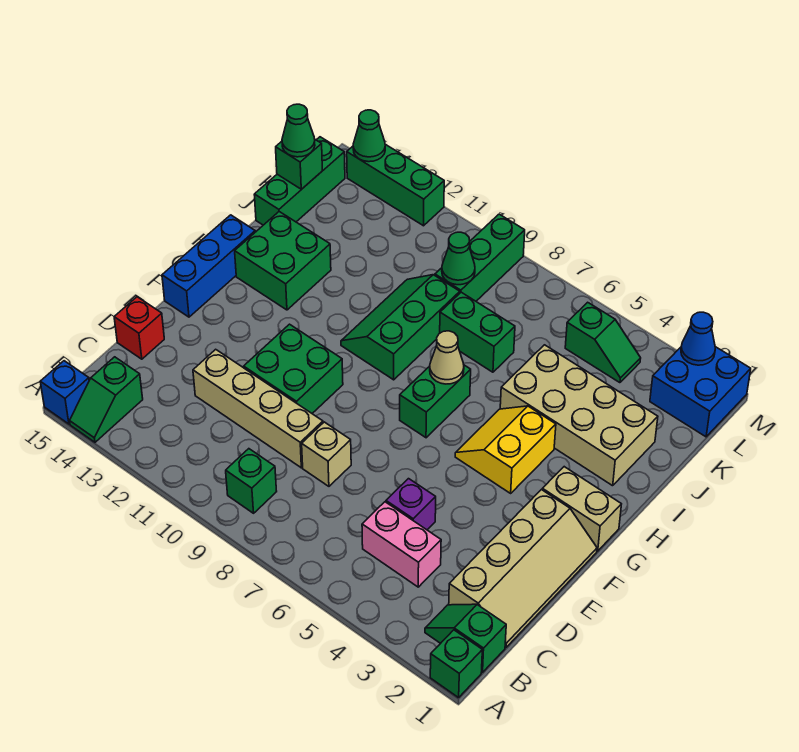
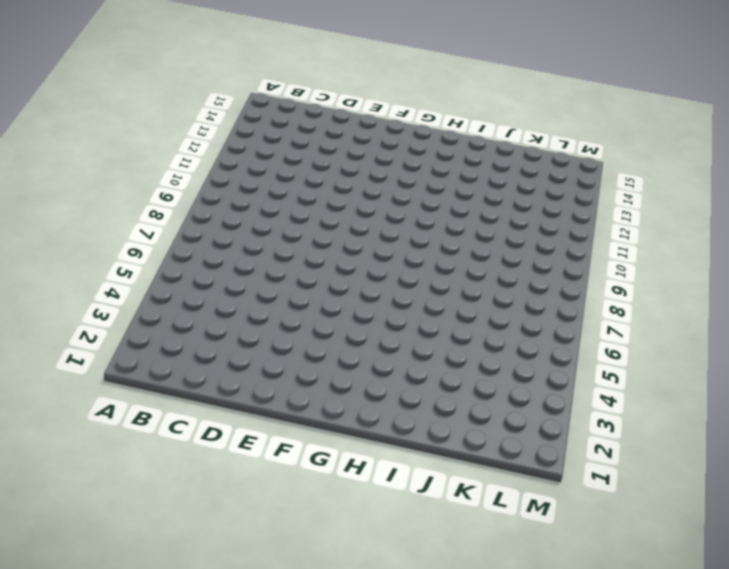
none -> green 1x1 brick [430,630,482,698]
none -> green 1x2 slope [70,357,143,442]
none -> blue 1x1 brick [40,361,89,424]
none -> green 1x2 slope [425,604,506,672]

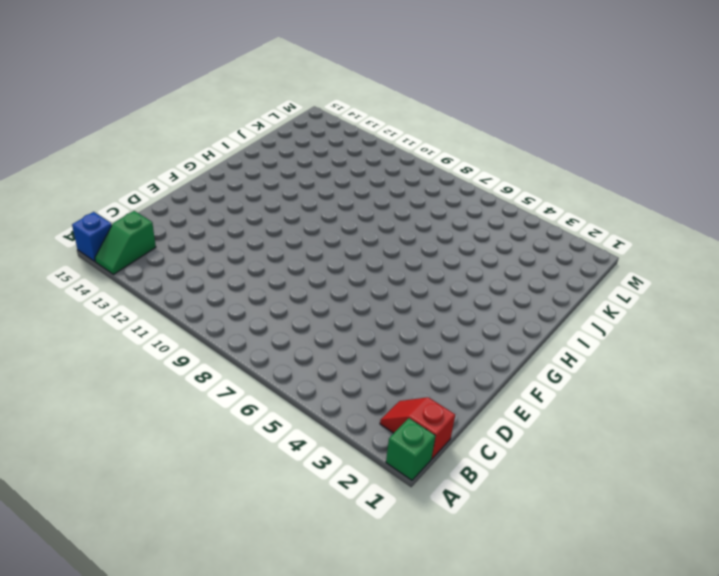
red 1x2 slope [380,397,455,459] -> green 1x2 slope [425,604,506,672]
none -> green 1x1 brick [226,449,277,513]
none -> tan 2x4 slope [449,490,597,647]
none -> pink 1x2 brick [362,502,441,587]
none -> purple 1x1 brick [386,479,436,530]

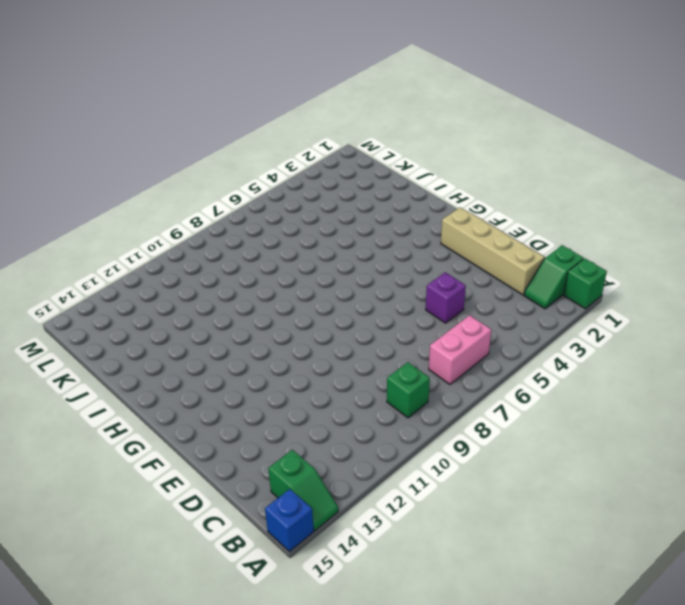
pink 1x2 brick [429,315,491,384] -> pink 1x2 brick moved to [362,502,441,587]
none -> tan 1x1 brick [302,422,351,486]
none -> tan 1x4 brick [193,349,323,468]
none -> red 1x1 brick [114,297,164,359]
none -> green 2x2 brick [244,324,343,413]

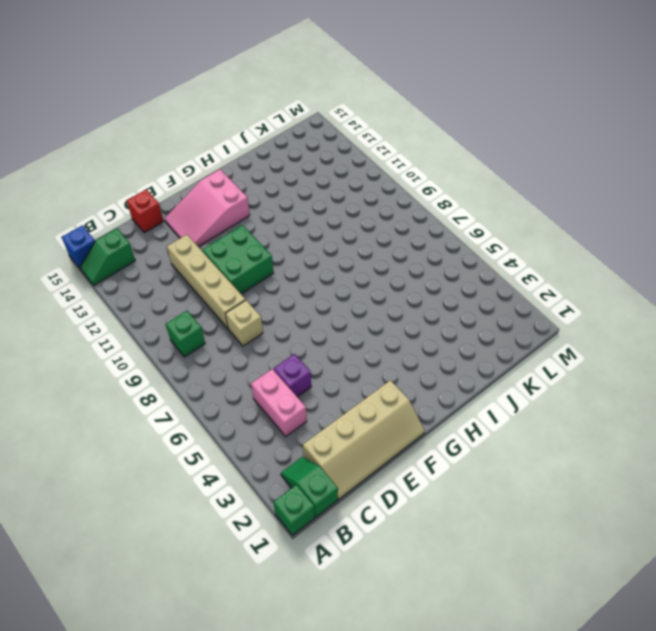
pink 2x3 slope [165,169,250,247] -> none
none -> blue 1x3 brick [162,215,255,317]
none -> tan 1x2 brick [542,467,621,551]
none -> yellow 2x2 slope [455,406,556,493]
none -> green 1x2 brick [400,365,471,438]

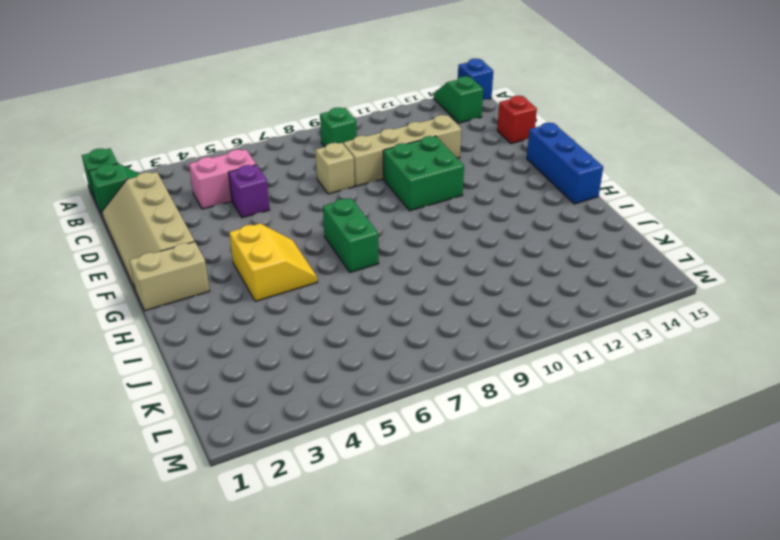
none -> green 2x3 slope [341,275,460,380]
none -> green 2x2 brick [235,212,331,310]
none -> tan 2x4 brick [500,345,658,486]
none -> green 1x2 brick [440,292,515,372]

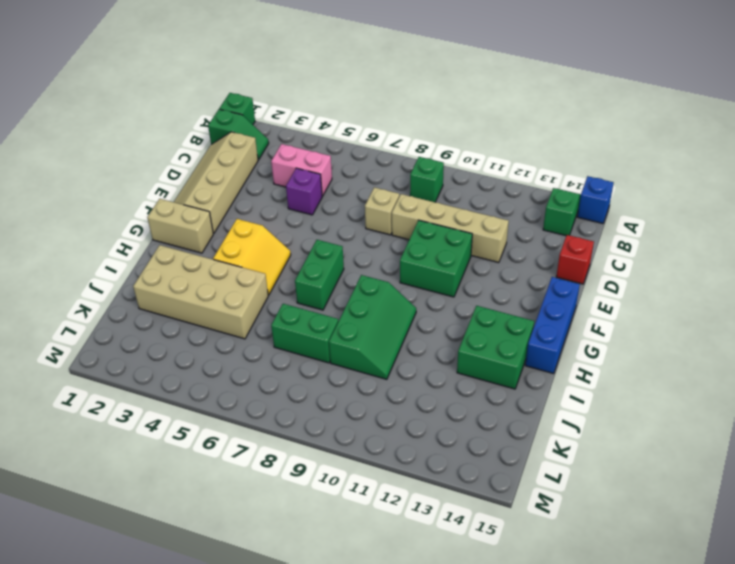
none -> green 1x3 brick [254,137,345,225]
none -> green 1x3 brick [435,214,525,301]
none -> blue 2x2 brick [650,347,751,437]
none -> green 1x2 slope [565,302,641,383]

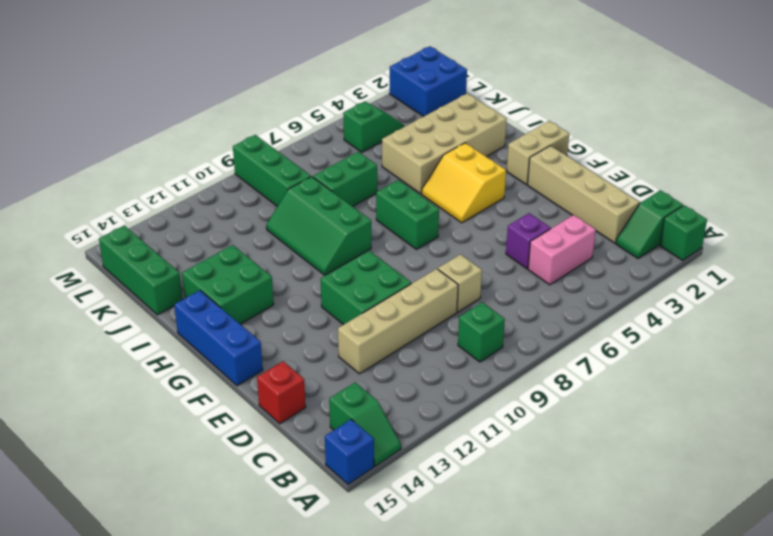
none -> green 1x3 brick [347,145,444,226]
none -> tan 1x1 cone [430,331,464,384]
none -> green 1x1 cone [442,232,475,285]
none -> green 1x1 brick [276,140,322,189]

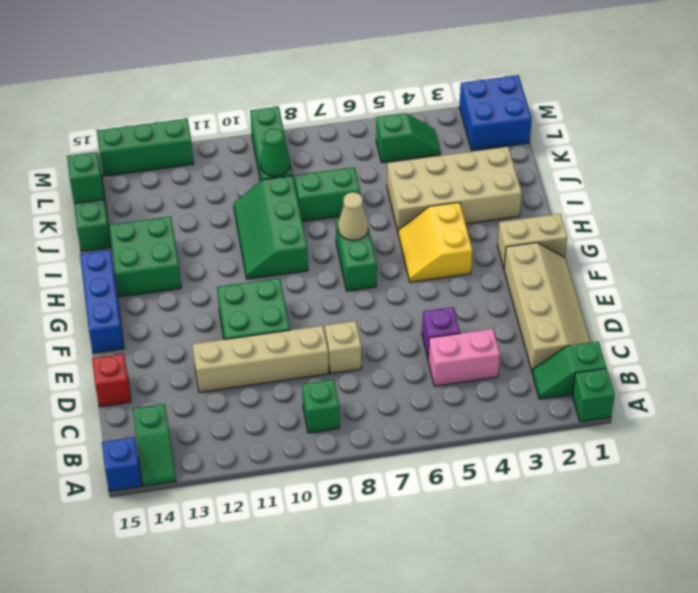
none -> blue 1x1 cone [681,312,715,365]
none -> green 1x1 cone [353,110,385,162]
none -> green 1x1 cone [282,104,315,157]

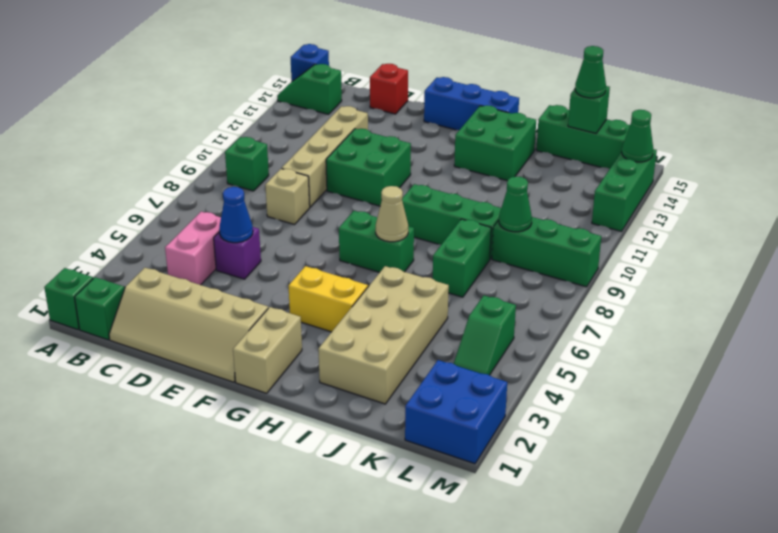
blue 1x1 cone [219,187,253,243] -> blue 1x1 cone moved to [681,312,715,365]

